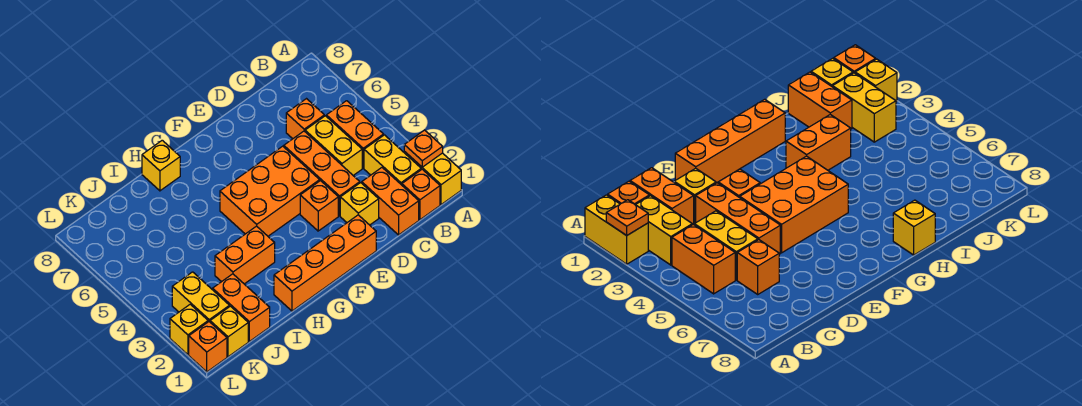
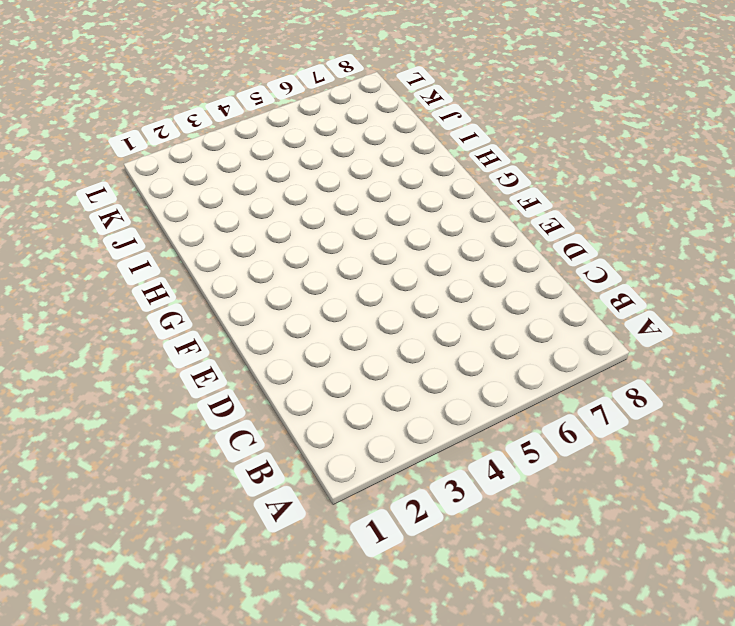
none -> yellow 1x2 brick [404,151,461,205]
none -> orange 1x1 brick [402,169,440,220]
none -> yellow 1x2 brick [364,135,421,185]

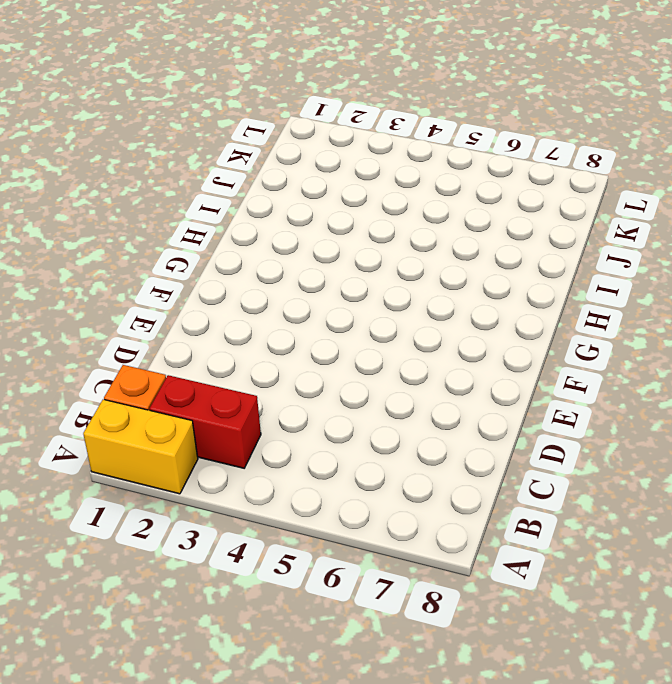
red 1x2 brick [149,375,261,468] -> yellow 1x2 brick [364,135,421,185]
none -> orange 1x2 brick [326,101,384,168]
none -> orange 1x2 brick [362,168,419,235]
none -> yellow 1x2 brick [305,116,362,175]

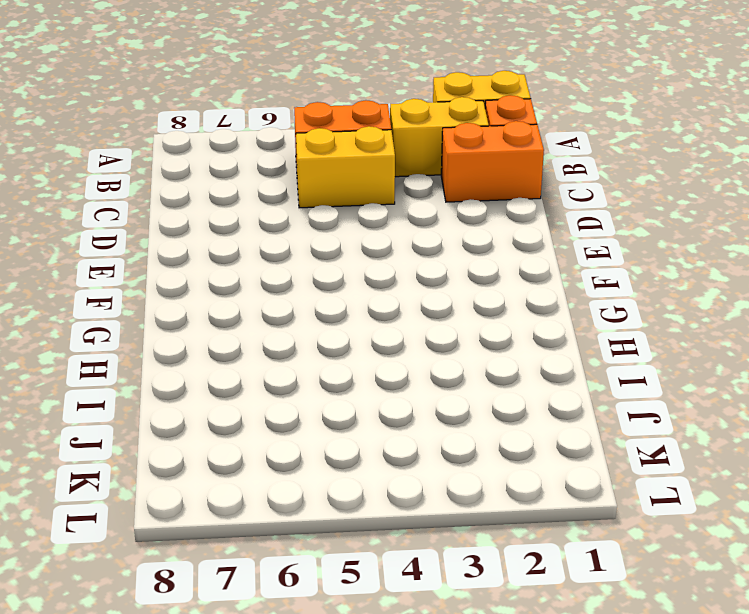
none -> orange 1x1 brick [286,99,324,139]
none -> yellow 1x1 brick [340,183,379,225]
none -> orange 1x3 brick [284,131,360,216]

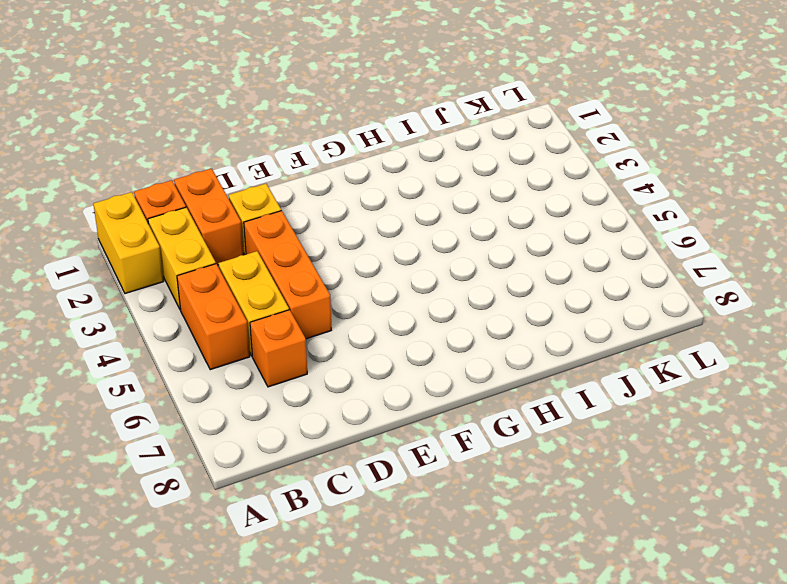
none -> orange 1x4 brick [274,215,376,311]
none -> orange 1x1 brick [300,181,338,231]
none -> orange 2x3 brick [220,146,320,236]

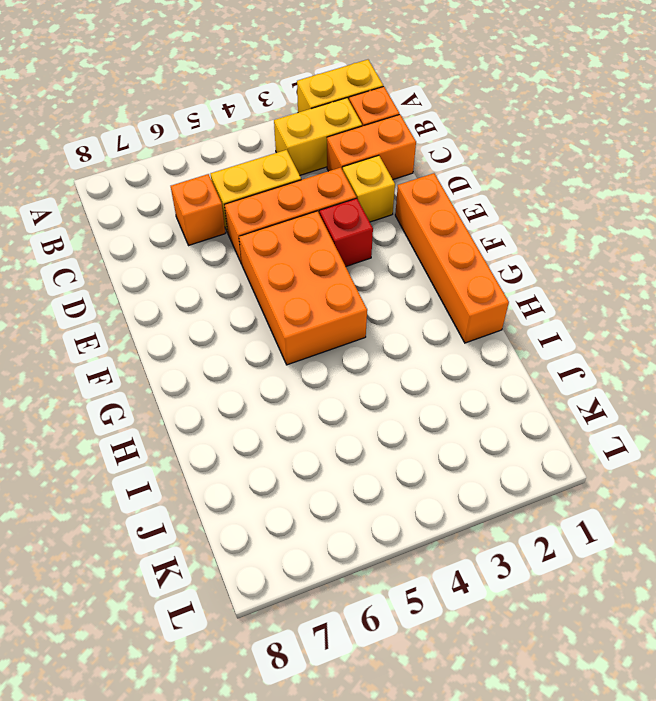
red 1x1 brick [320,198,373,266] -> orange 1x1 brick [300,181,338,231]
none -> orange 1x2 brick [326,101,384,168]
none -> orange 1x2 brick [215,226,275,284]
none -> yellow 1x1 brick [142,140,180,191]

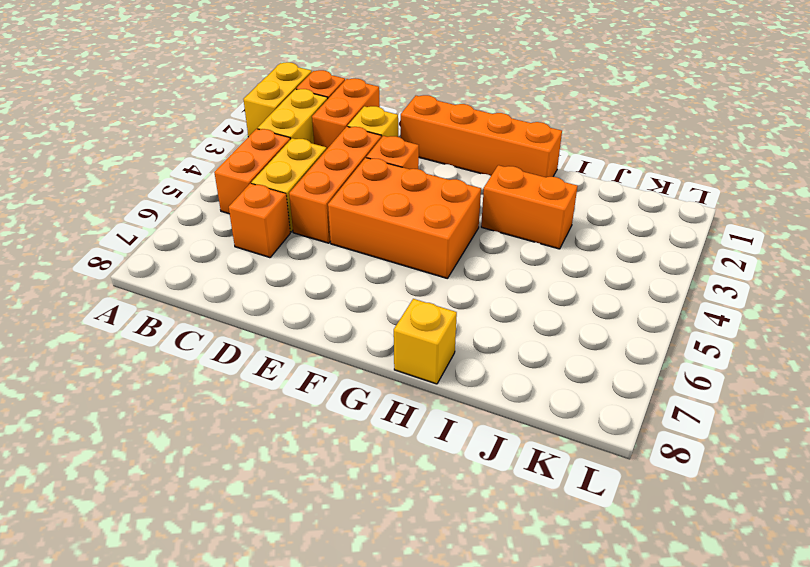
none -> orange 1x2 brick [213,274,270,341]
none -> yellow 1x1 brick [210,306,248,357]
none -> yellow 1x2 brick [172,272,229,322]

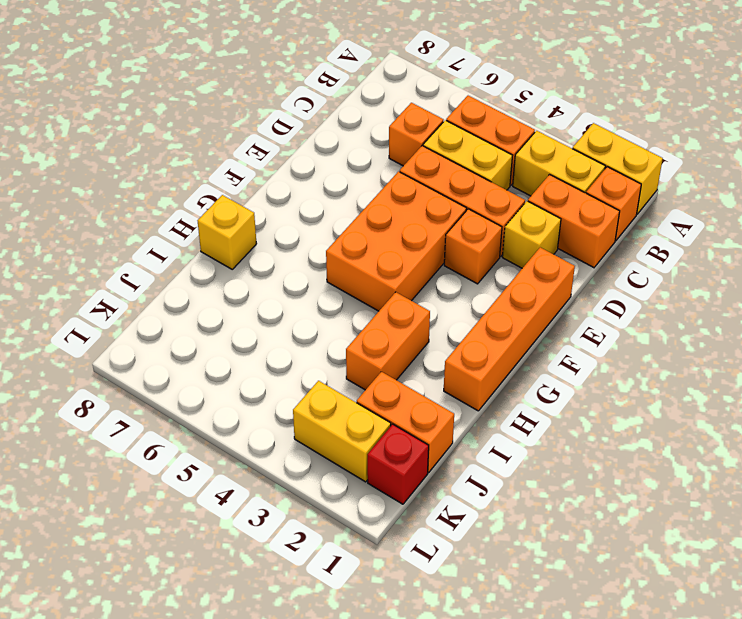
red 1x1 brick [367,424,429,504] -> yellow 1x1 brick [210,306,248,357]
none -> orange 1x1 brick [189,322,227,372]
none -> yellow 1x1 brick [170,304,208,355]
none -> orange 1x1 plate [404,130,443,167]

